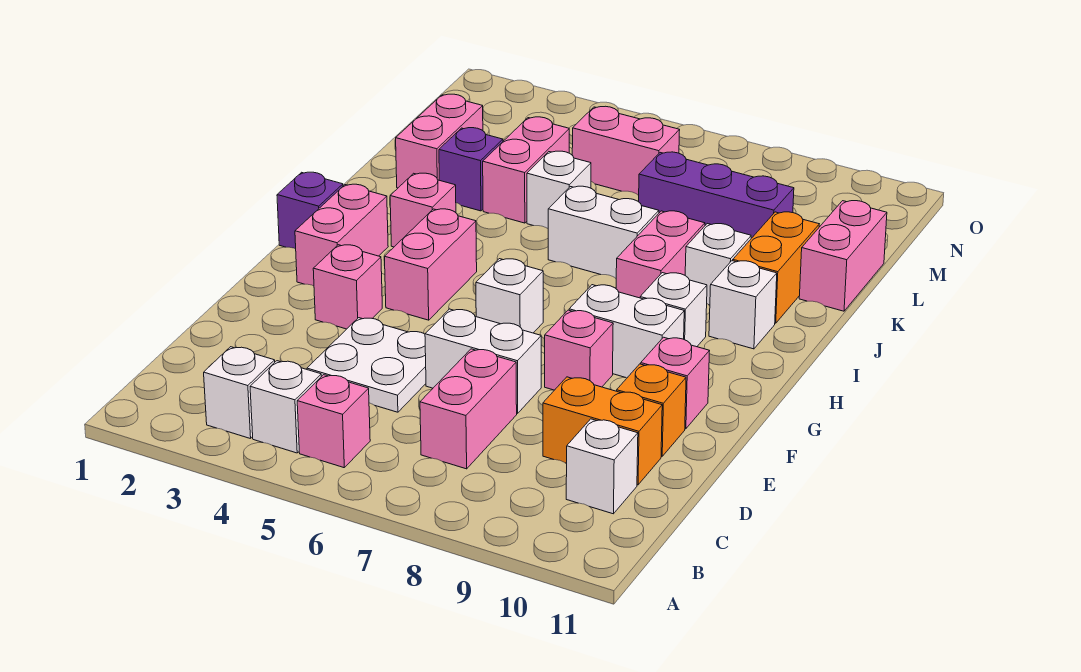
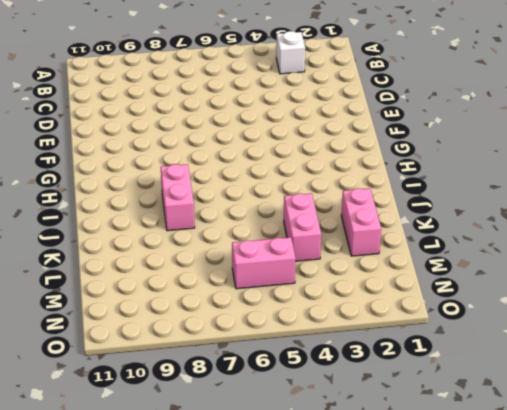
none -> white 1x1 brick [250,361,321,453]
none -> pink 1x1 brick [297,375,370,468]
none -> pink 1x2 brick [420,349,517,469]
none -> white 1x1 brick [566,419,638,514]

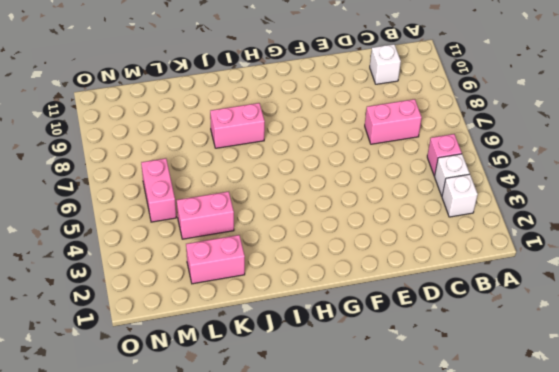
none -> white 2x2 plate [307,318,426,412]
none -> orange 1x2 brick [543,377,662,485]
none -> white 1x2 brick [425,309,541,413]
none -> orange 1x1 brick [617,364,686,456]

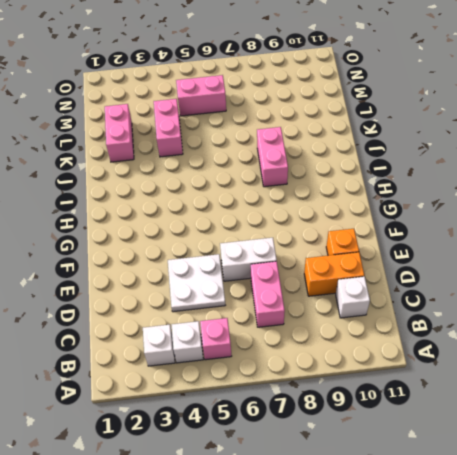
none -> pink 1x1 brick [313,245,382,329]
none -> pink 1x1 brick [545,310,613,390]
none -> pink 1x1 brick [641,337,709,429]
none -> pink 1x2 brick [295,184,388,286]

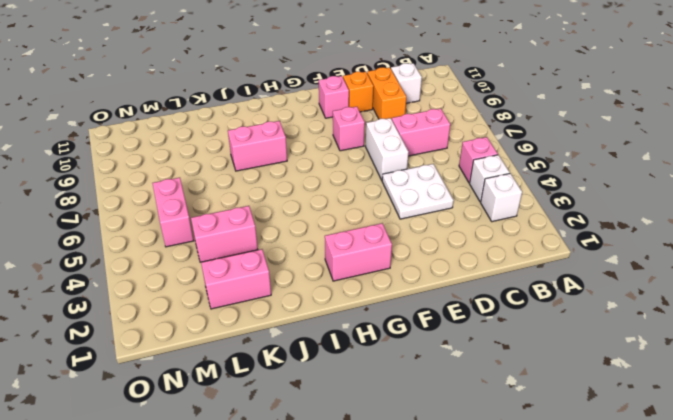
none -> pink 1x1 brick [313,245,382,329]
none -> pink 1x2 brick [385,209,477,320]
none -> white 1x1 brick [476,259,543,333]
none -> white 1x2 brick [569,285,684,378]

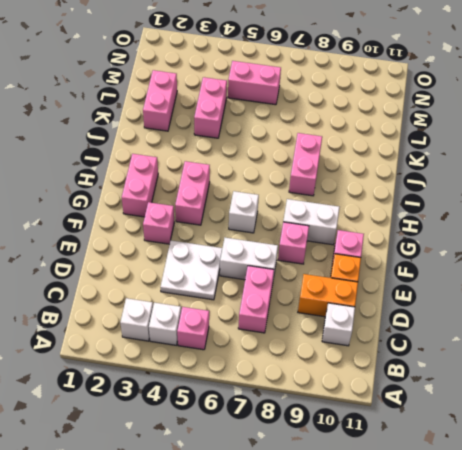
none -> purple 1x1 brick [277,172,343,249]
none -> white 1x1 brick [640,273,707,347]
none -> pink 1x1 brick [390,173,456,247]
none -> white 1x1 brick [709,261,777,349]

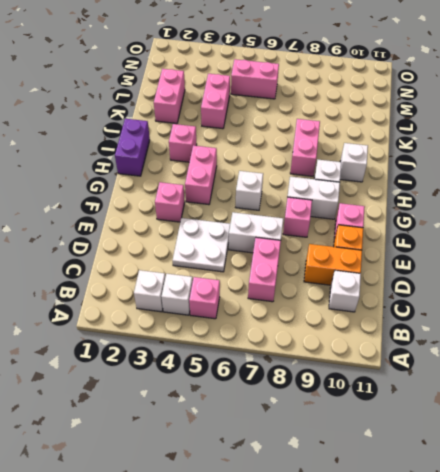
purple 1x2 brick [115,119,150,176] -> purple 1x1 brick [277,172,343,249]
none -> pink 1x2 brick [295,184,388,286]
none -> white 1x2 brick [548,186,659,278]
none -> white 1x1 brick [685,224,751,305]
none -> orange 1x2 brick [733,212,819,323]

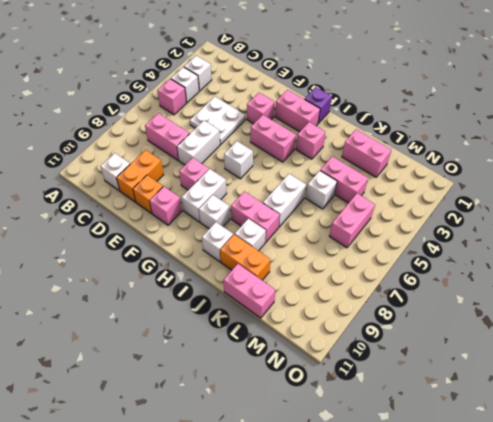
none -> purple 1x1 brick [439,128,503,211]
none -> purple 1x3 brick [639,152,794,238]

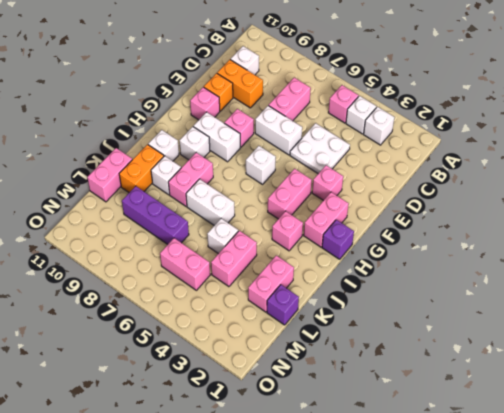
purple 1x1 brick [267,285,299,325] -> purple 1x1 brick moved to [439,128,503,211]

